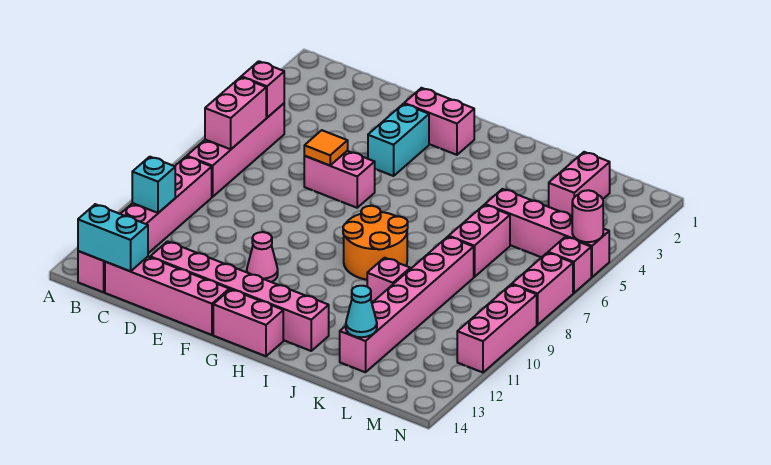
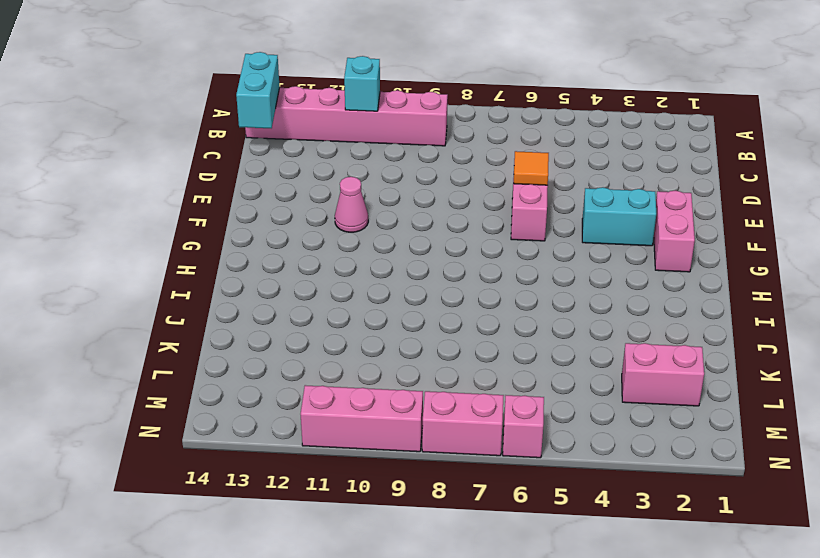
none -> pink 1x4 brick [187,104,284,197]
none -> pink 1x4 brick [105,257,229,335]
none -> pink 1x6 brick [150,241,329,351]

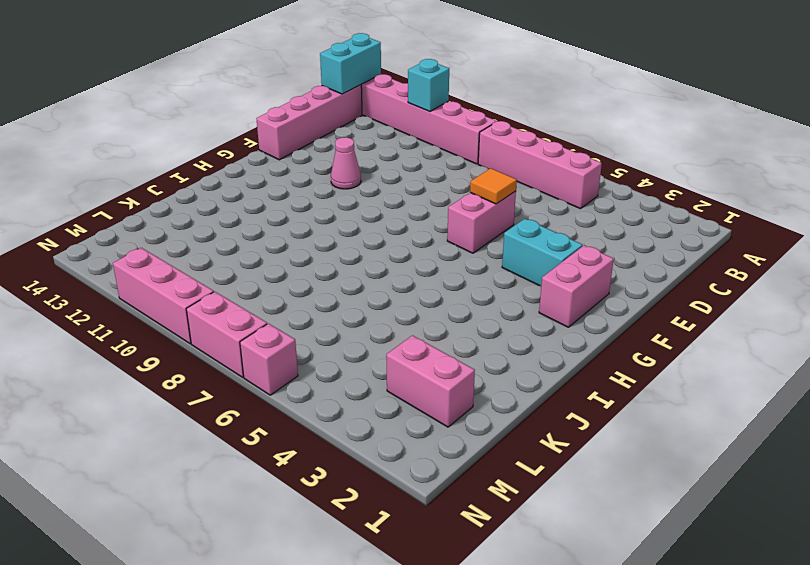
none -> pink 1x6 brick [150,241,329,351]
none -> pink 1x2 brick [213,289,283,356]
none -> orange 2x2 round brick [343,206,408,280]

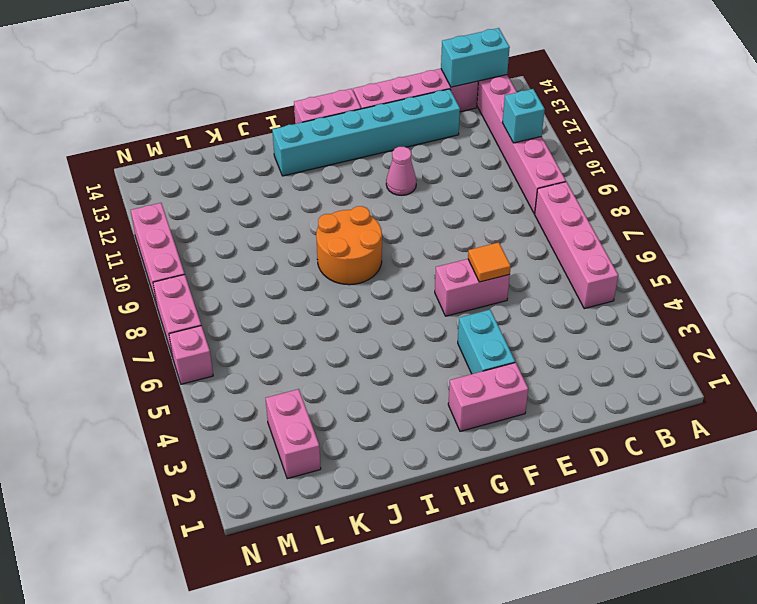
cyan 1x6 brick [272,89,460,176] -> pink 1x6 brick [150,241,329,351]
none -> pink 1x1 brick [367,258,410,302]
none -> pink 1x4 brick [485,189,609,277]
none -> pink 1x2 brick [449,205,510,277]

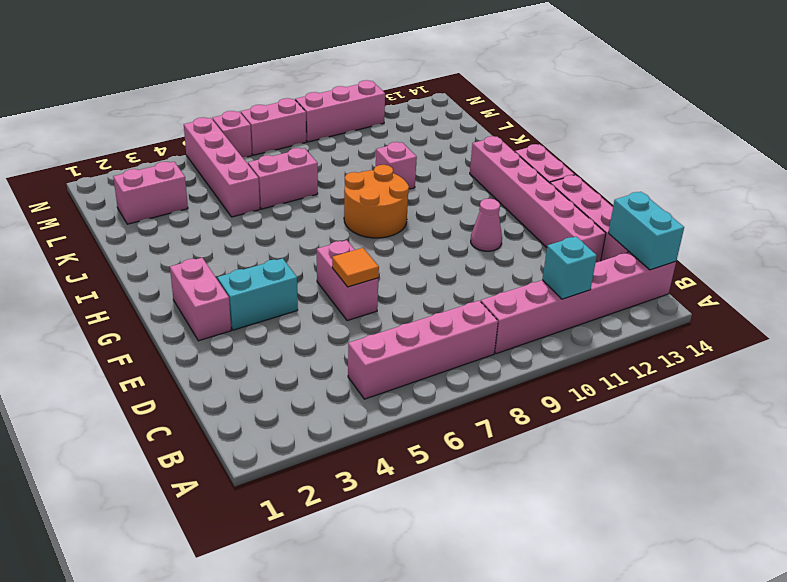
none -> pink 1x6 brick [340,237,474,372]
none -> pink 1x1 brick [241,61,284,118]
none -> pink 1x2 brick [205,77,266,149]

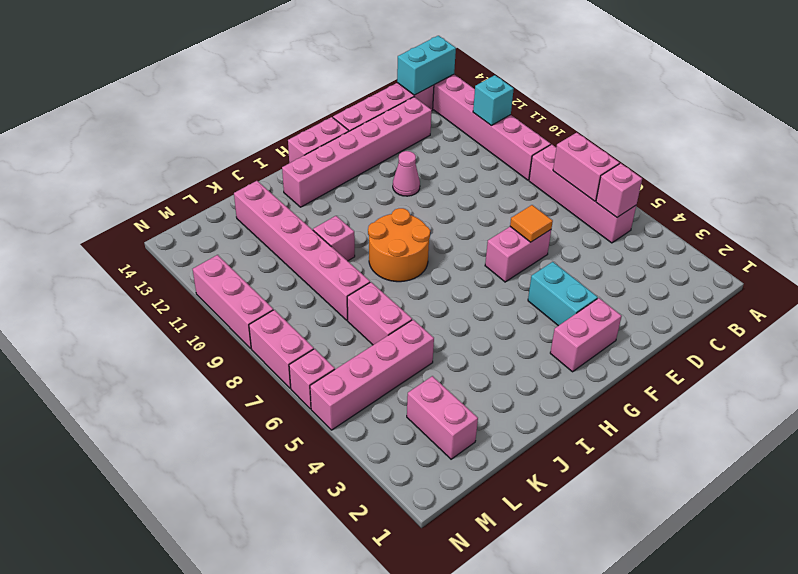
none -> cyan 1x1 cone [346,286,377,337]
none -> pink 1x1 round brick [572,190,603,242]

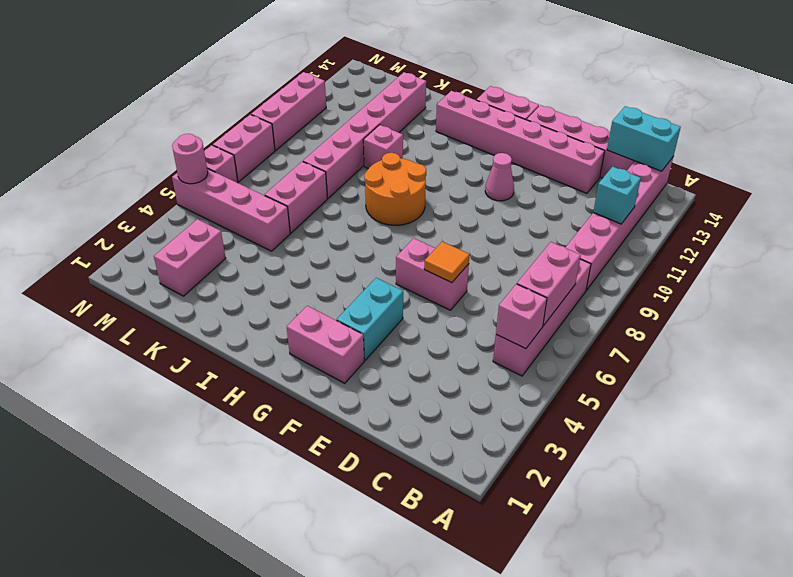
none -> cyan 1x1 cone [346,286,377,337]

